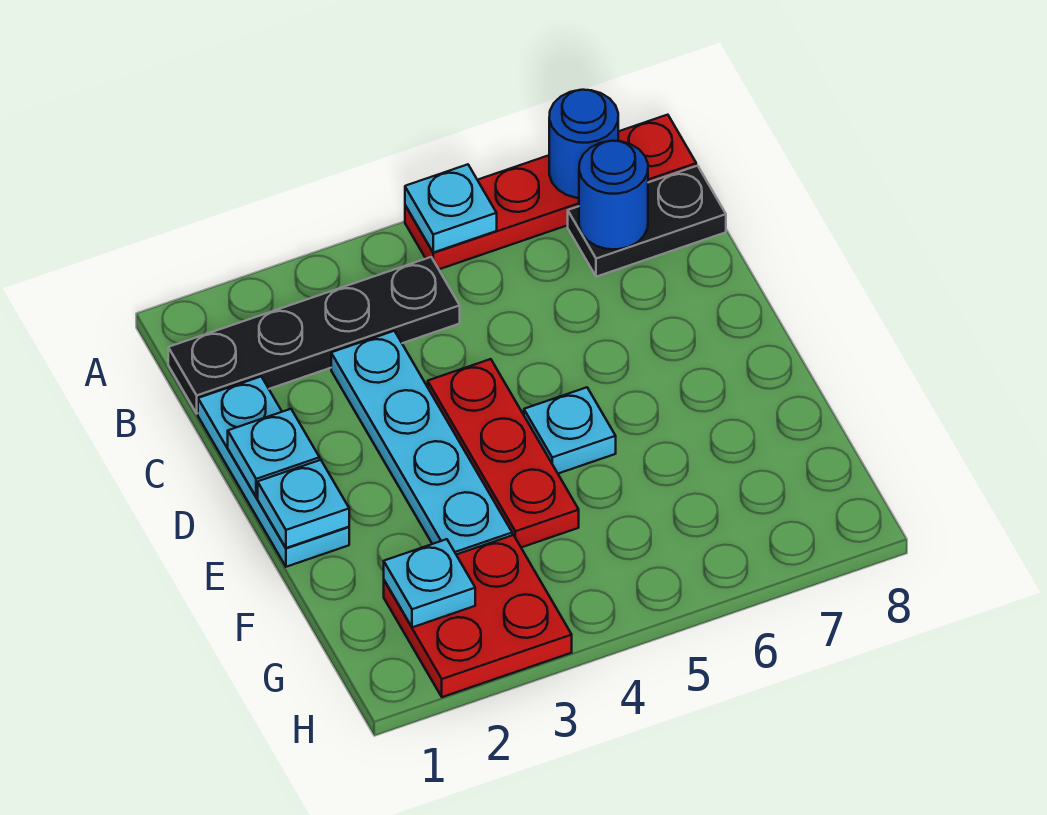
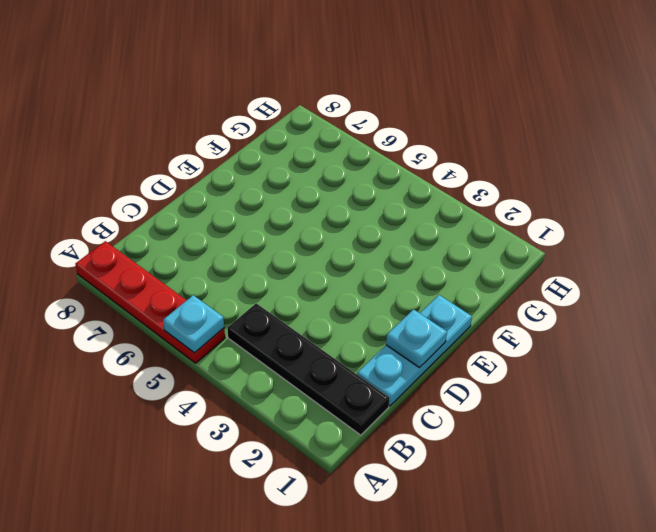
none -> black 1x2 plate [568,166,726,277]
none -> cyan 1x4 plate [331,331,512,555]
none -> red 1x3 plate [428,359,579,547]

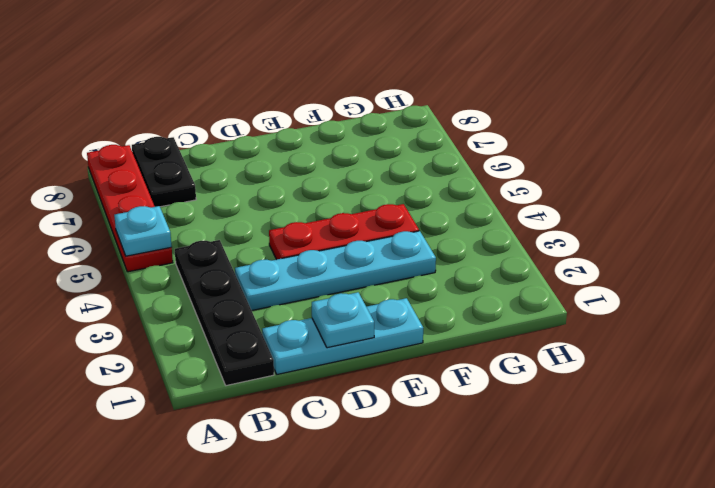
none -> cyan 1x1 plate [524,387,616,474]
none -> red 2x2 plate [384,535,572,697]
none -> blue 1x1 round brick [549,90,618,198]

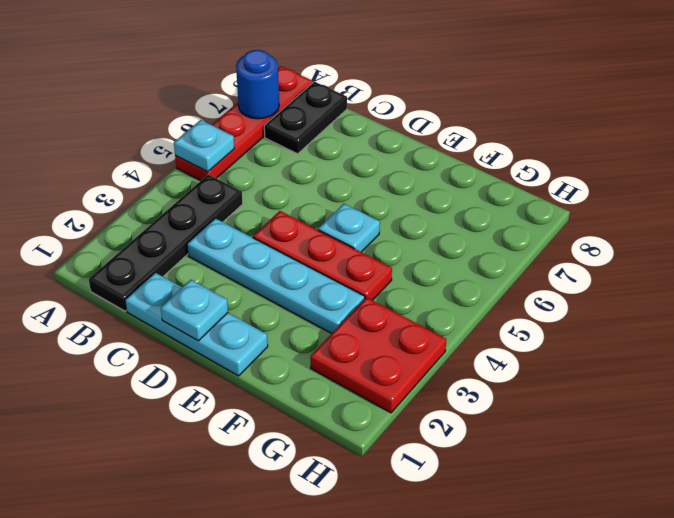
none -> blue 1x1 round brick [579,141,648,249]
none -> cyan 1x1 plate [258,460,349,548]
none -> cyan 1x1 plate [384,539,475,627]

